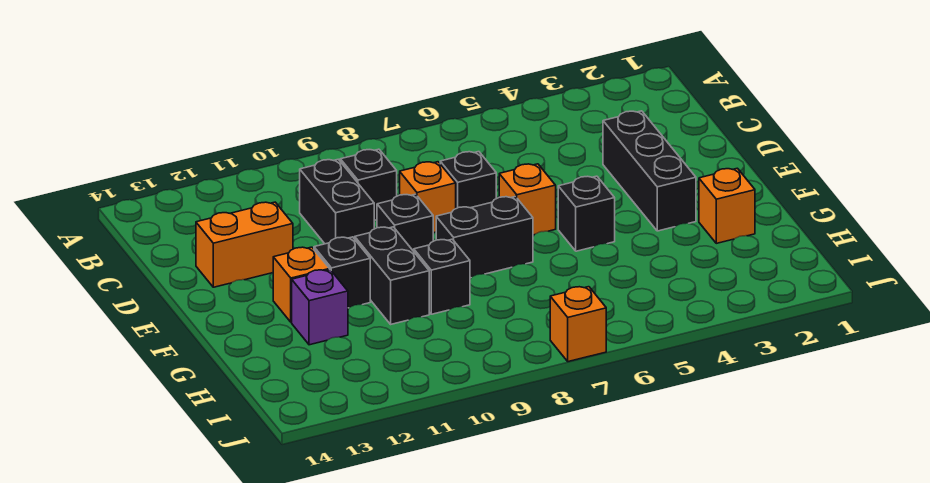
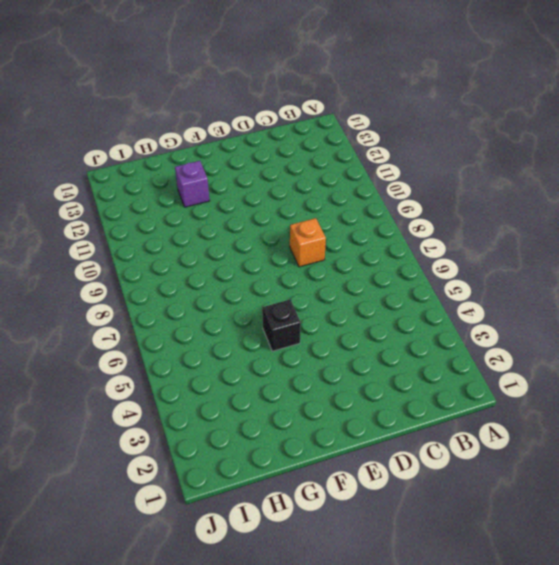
none -> black 1x1 brick [340,149,397,220]
none -> black 1x2 brick [300,159,374,244]
none -> black 1x3 brick [603,111,696,231]

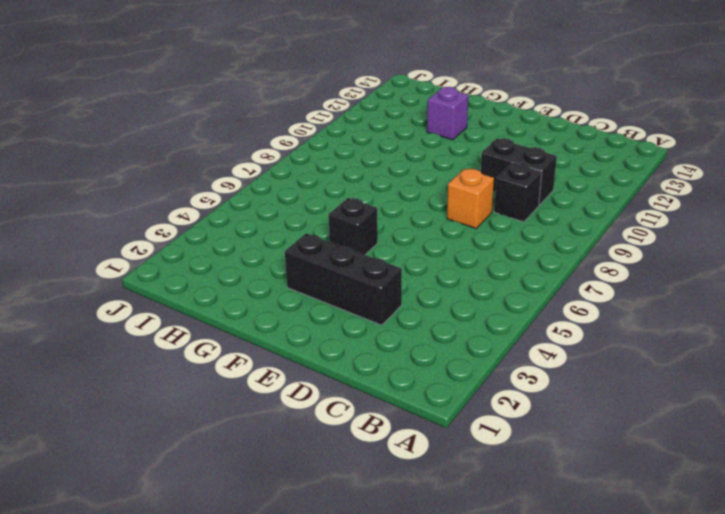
none -> black 1x1 brick [440,152,496,209]
none -> orange 1x2 brick [196,202,293,287]
none -> orange 1x1 brick [499,164,556,235]

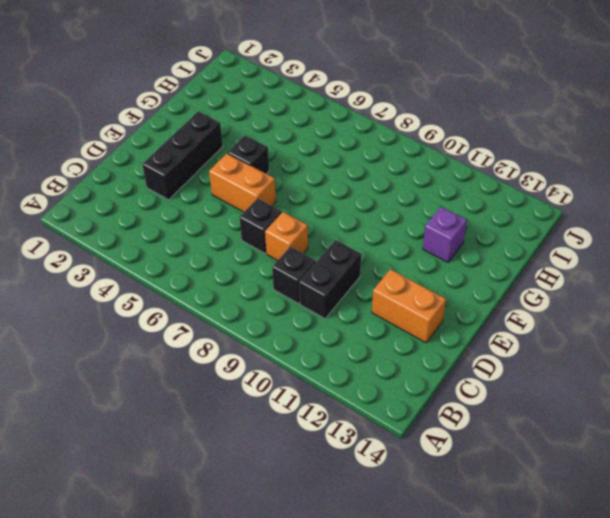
orange 1x2 brick [209,154,276,212] -> orange 1x1 brick [499,164,556,235]
none -> black 1x1 brick [377,194,433,251]
none -> black 1x2 brick [436,197,533,278]
none -> black 1x2 brick [355,227,429,324]

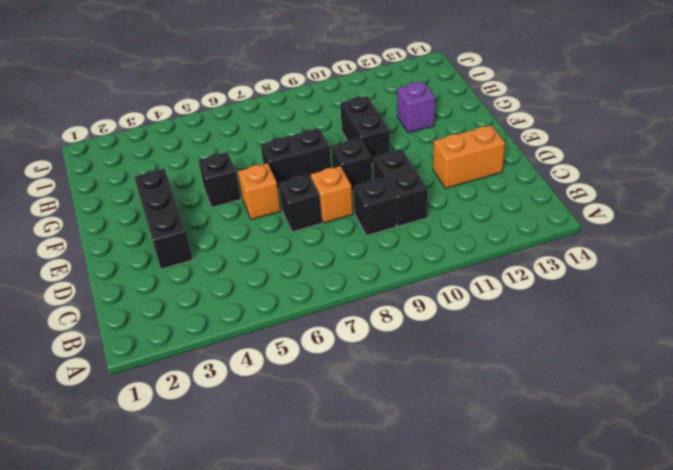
none -> black 1x1 brick [314,237,370,308]
none -> orange 1x1 brick [273,247,330,322]
none -> orange 1x1 brick [699,168,755,243]

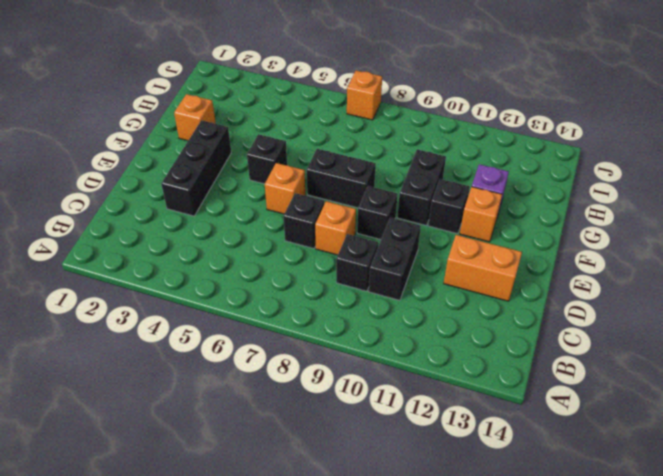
none -> black 1x1 brick [414,239,470,314]

